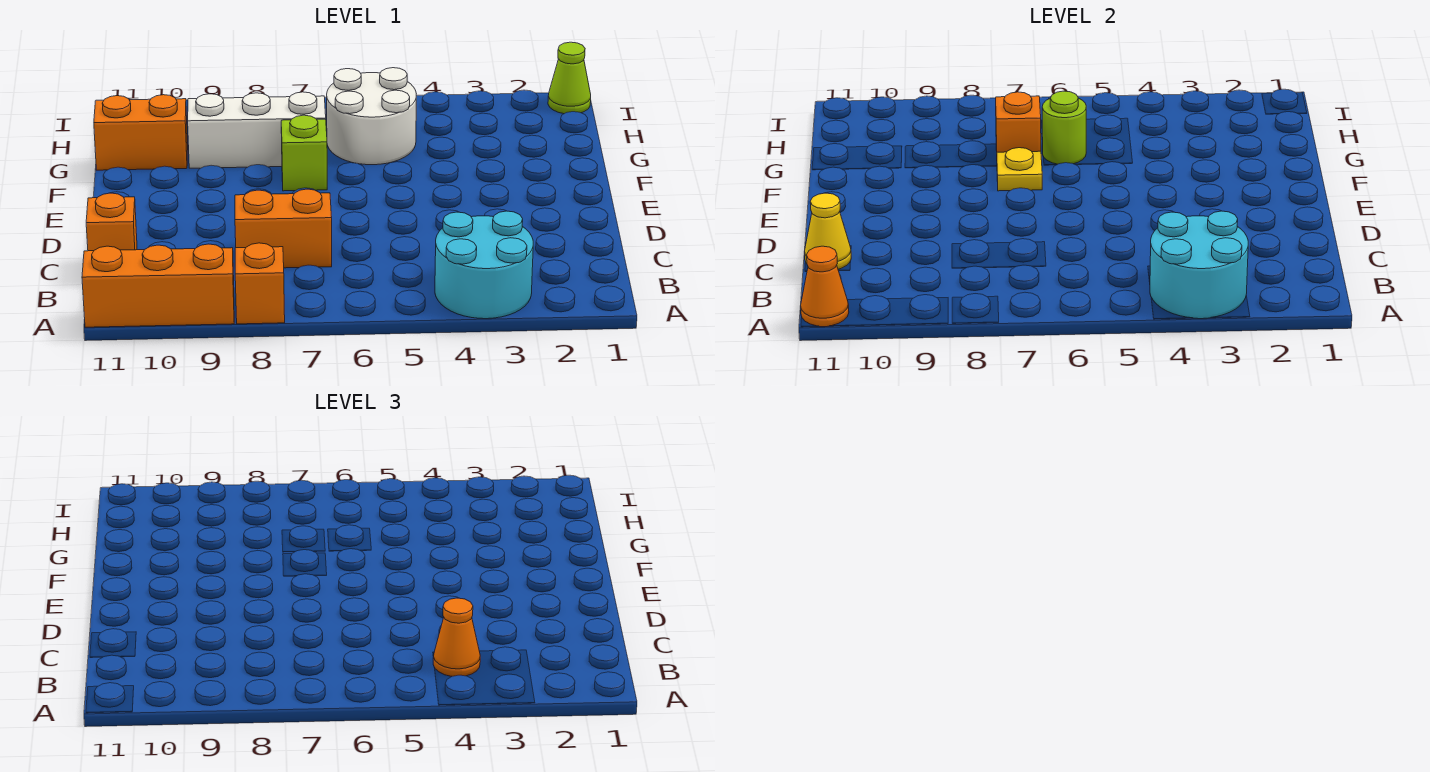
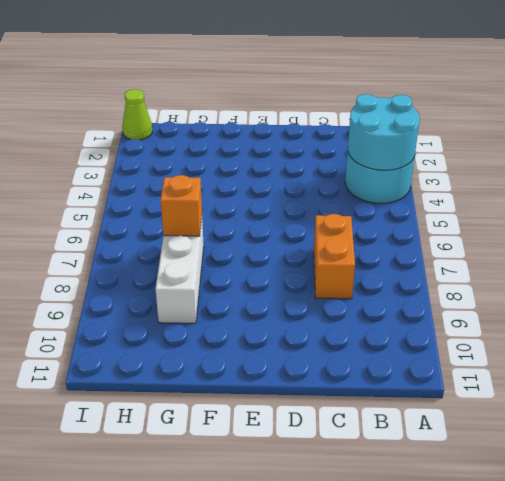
none -> orange 1x1 brick [235,243,285,324]
none -> orange 1x3 brick [82,244,234,327]
none -> orange 1x1 brick [86,193,137,251]

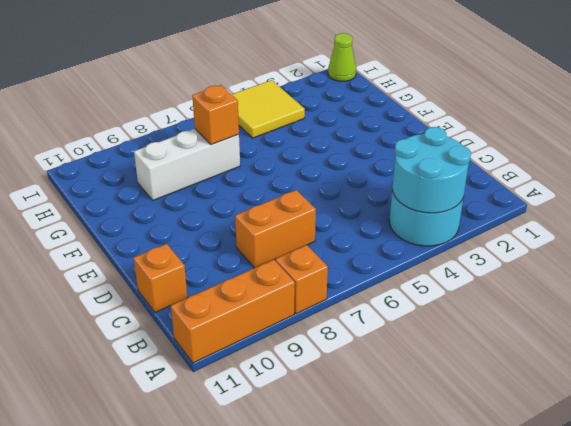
yellow 2x2 tile [231,80,305,138] -> white 2x2 round brick [327,68,416,165]
none -> lime 1x1 brick [281,115,327,191]
none -> orange 1x2 brick [94,95,188,170]
none -> orange 1x1 cone [801,246,849,327]

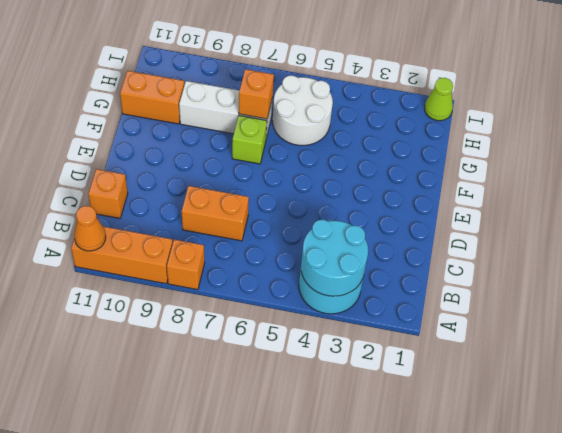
none -> yellow 1x1 cone [805,193,851,269]
none -> yellow 1x1 plate [997,148,1042,191]
none -> lime 1x1 round brick [1042,91,1086,164]

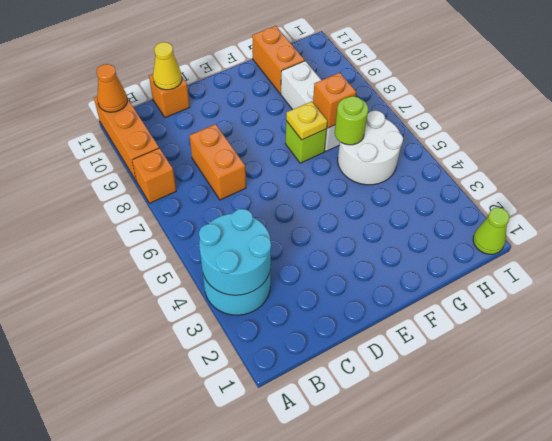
none -> orange 1x1 cone [433,598,480,676]

